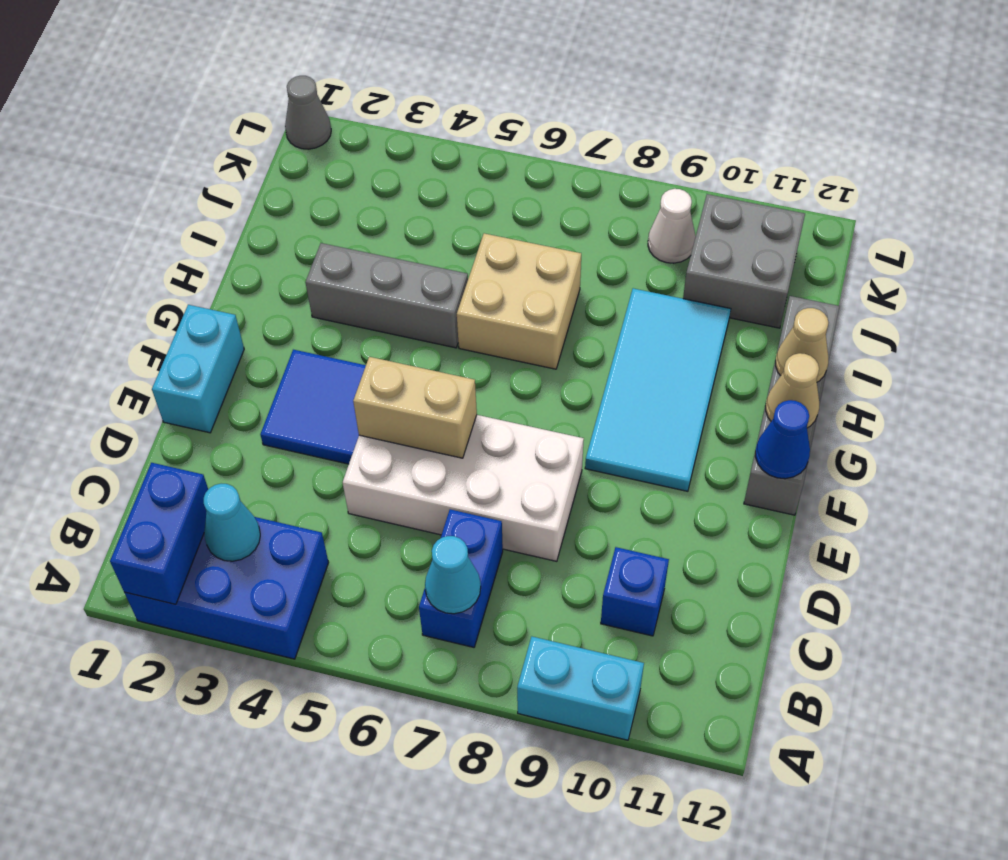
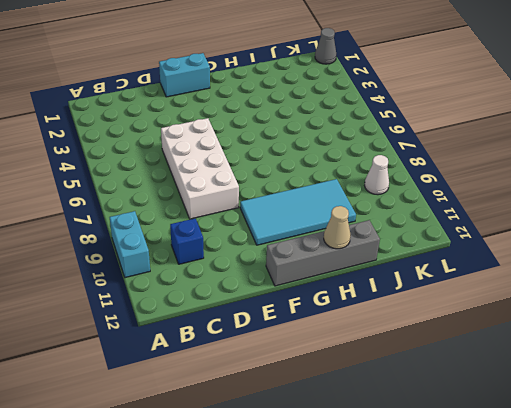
none -> blue 2x3 brick [124,517,329,659]
none -> blue 1x2 brick [419,509,503,647]
none -> blue 2x2 tile [260,350,366,464]

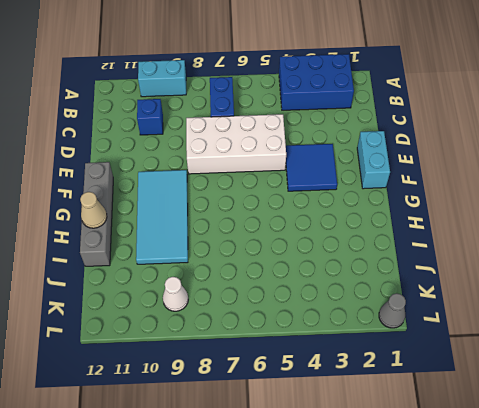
none -> grey 1x3 brick [306,243,468,348]
none -> tan 2x2 brick [457,233,581,369]
none -> grey 2x2 brick [683,194,805,328]

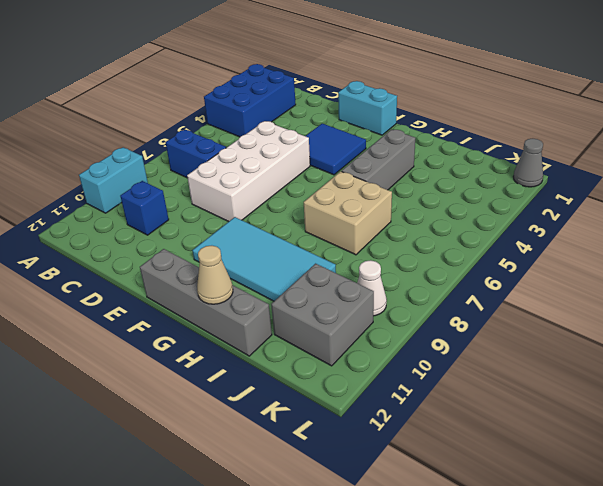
none -> blue 1x2 brick [110,463,208,604]
none -> cyan 1x1 cone [204,484,260,561]
none -> cyan 1x1 cone [425,536,481,614]

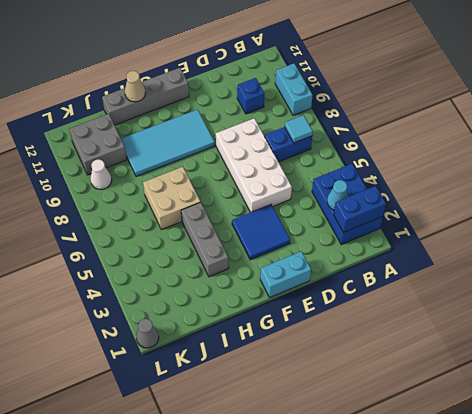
cyan 1x1 tile [285,115,313,143] -> cyan 1x1 cone [425,536,481,614]
none -> tan 1x2 brick [353,357,477,458]
none -> blue 1x1 cone [755,400,810,479]
none -> tan 1x1 cone [766,353,819,428]

